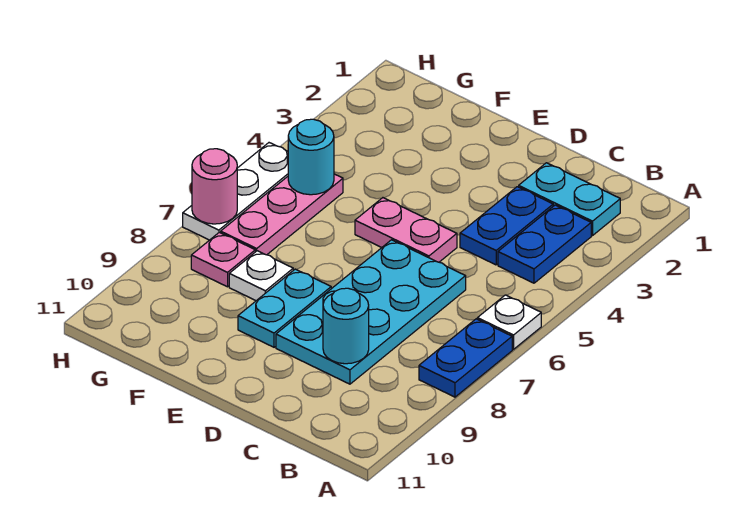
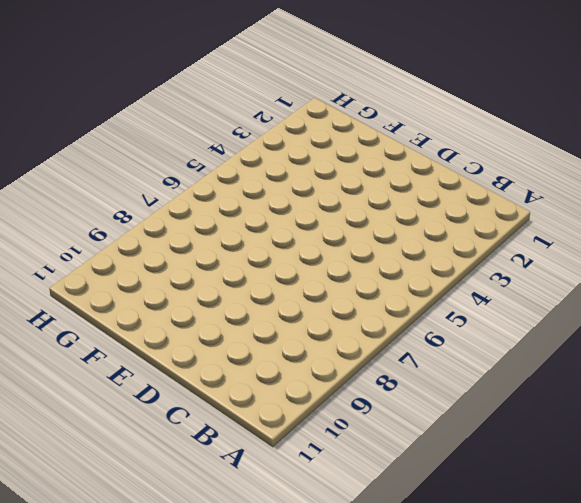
none -> white 1x1 plate [477,295,541,349]
none -> blue 1x2 plate [419,319,512,397]
none -> cyan 1x2 plate [519,163,620,236]

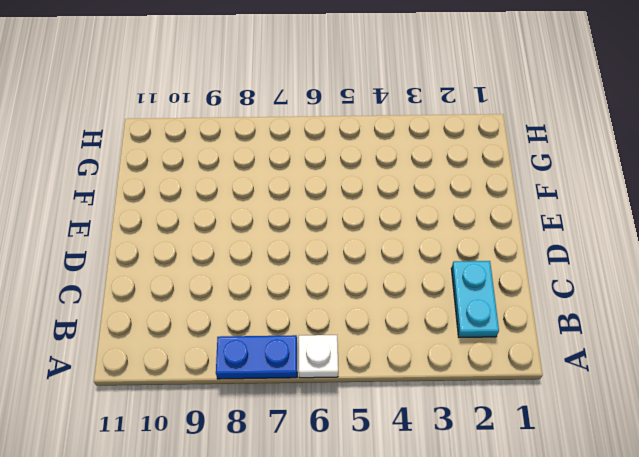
none -> blue 1x2 plate [498,205,591,283]
none -> blue 1x2 plate [460,187,553,265]
none -> cyan 2x4 plate [276,240,466,384]

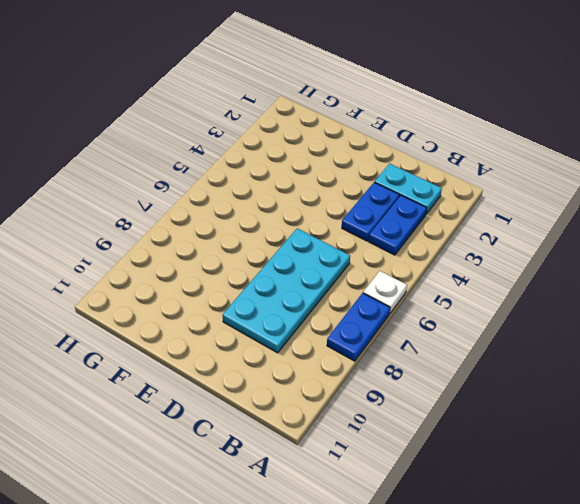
none -> pink 1x2 plate [355,198,457,262]
none -> cyan 1x2 plate [238,269,331,347]
none -> white 1x1 plate [229,251,293,301]

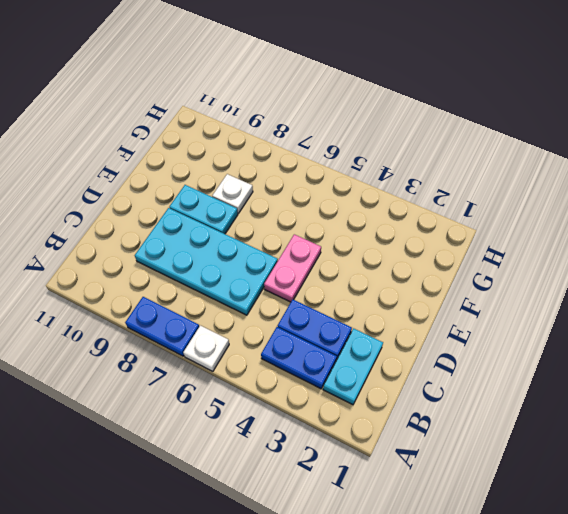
none -> pink 1x3 plate [221,174,343,255]
none -> pink 1x1 plate [191,232,255,287]
none -> white 1x3 plate [183,143,288,240]

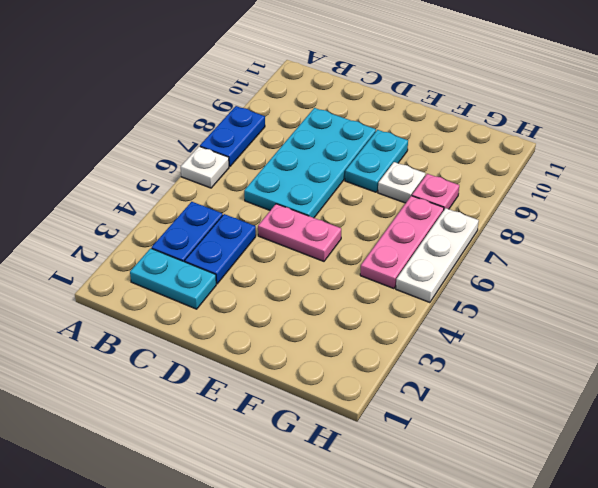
none -> cyan 1x1 round brick [323,288,369,364]
none -> cyan 1x1 round brick [288,119,334,195]
none -> pink 1x1 round brick [192,149,237,224]

